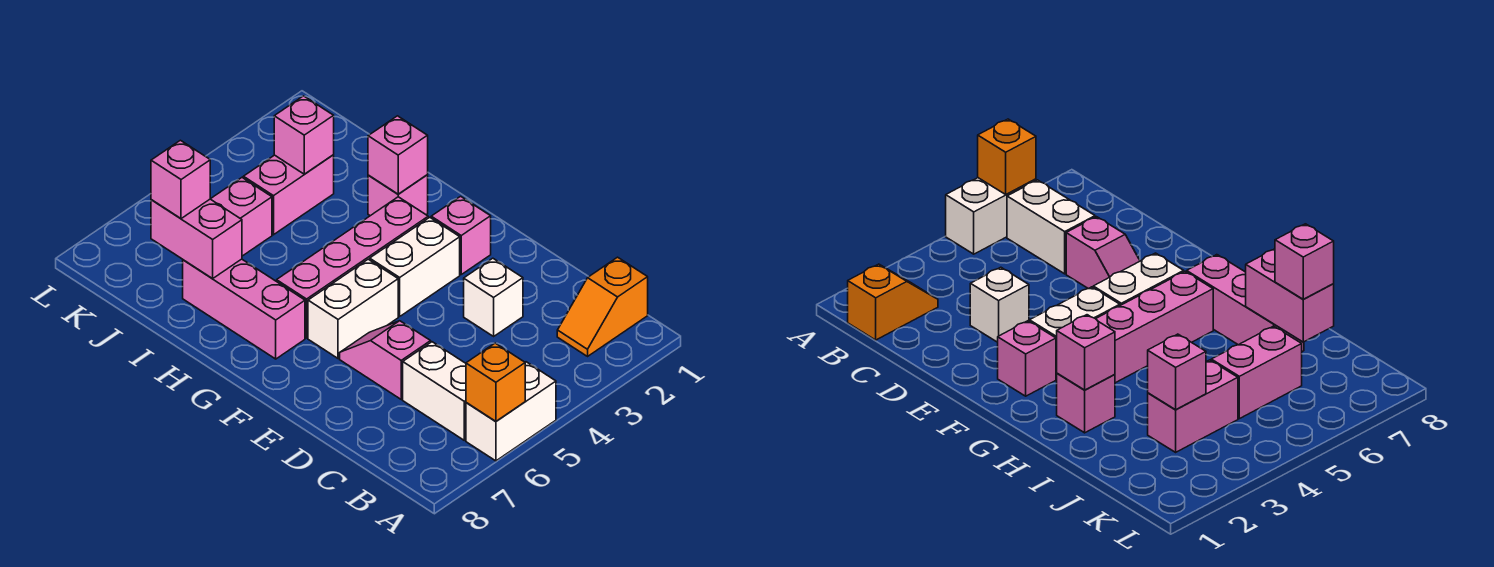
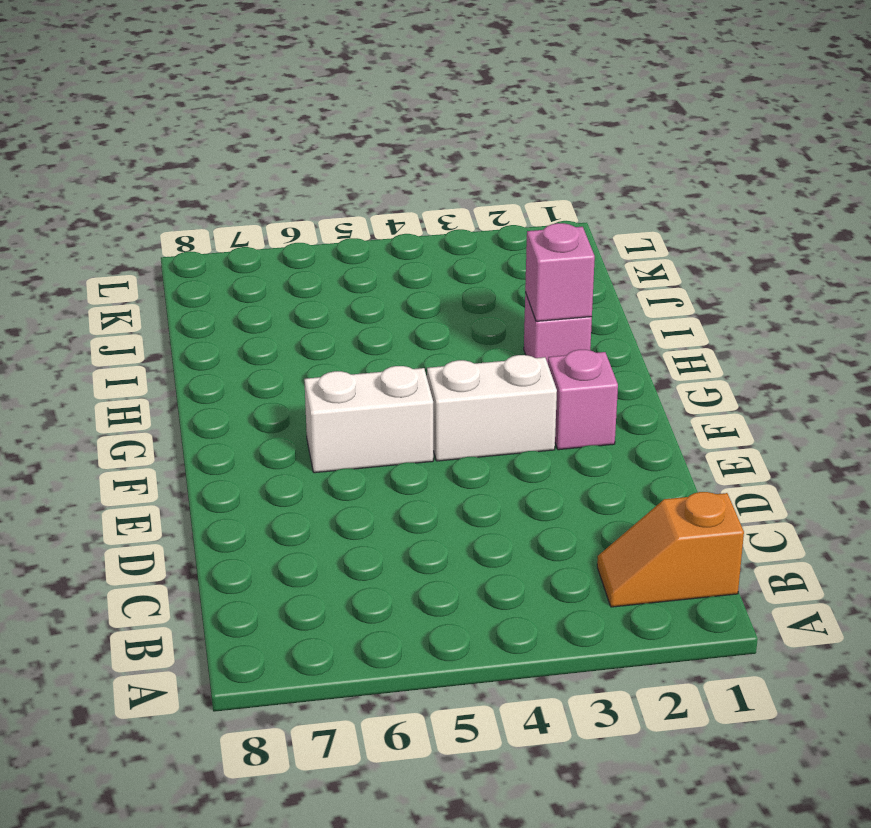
none -> white 1x2 brick [466,362,556,461]
none -> white 1x2 brick [403,342,466,440]
none -> white 1x1 brick [464,258,523,336]

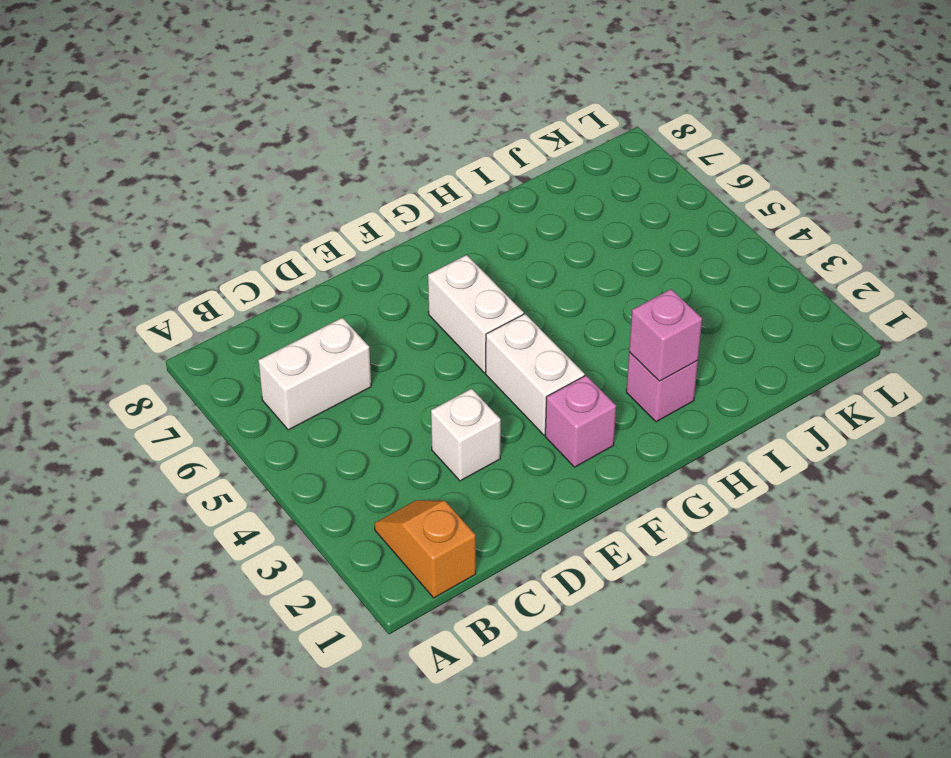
none -> white 1x2 brick [466,362,556,461]
none -> pink 1x2 slope [340,321,431,399]
none -> pink 1x4 brick [277,197,428,338]

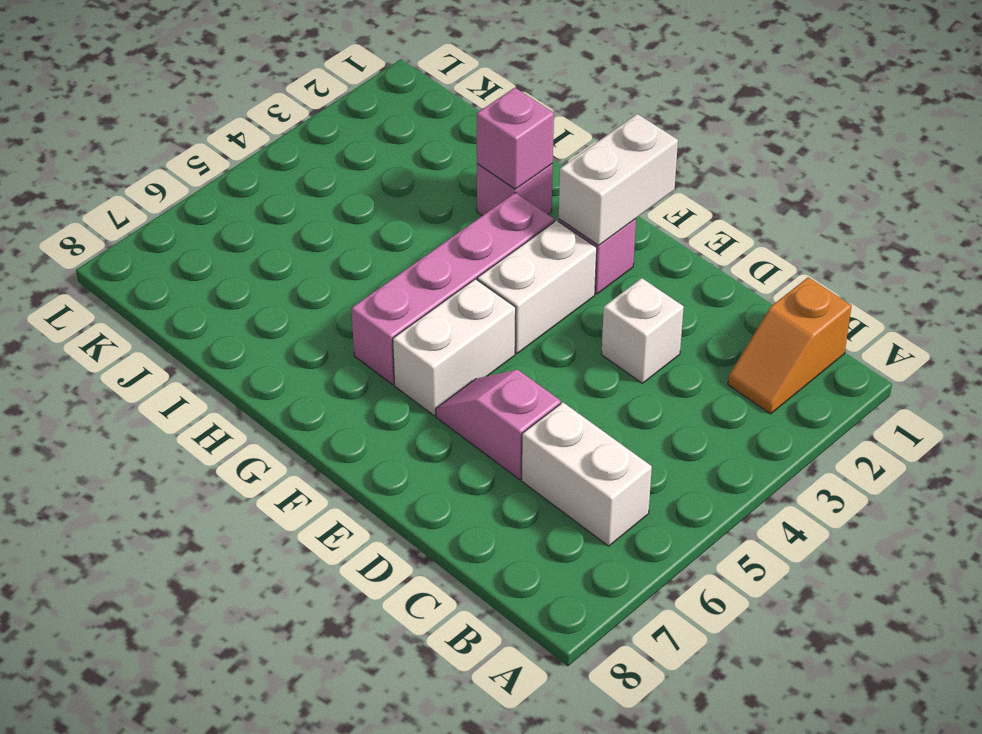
white 1x2 brick [559,114,678,246] -> white 1x2 brick moved to [466,362,556,461]
none -> pink 1x3 brick [183,259,305,359]
none -> pink 1x2 brick [243,155,334,235]
none -> pink 1x2 brick [211,178,272,256]

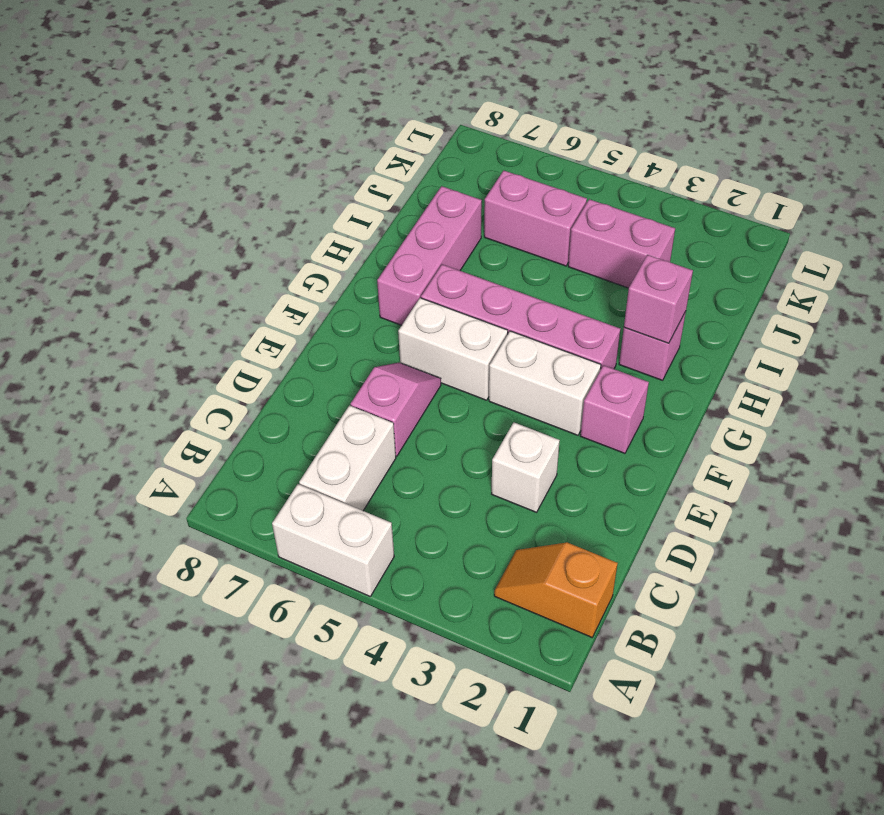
none -> orange 1x1 brick [466,343,525,421]
none -> pink 1x2 brick [151,199,242,278]
none -> pink 1x1 brick [274,96,334,174]

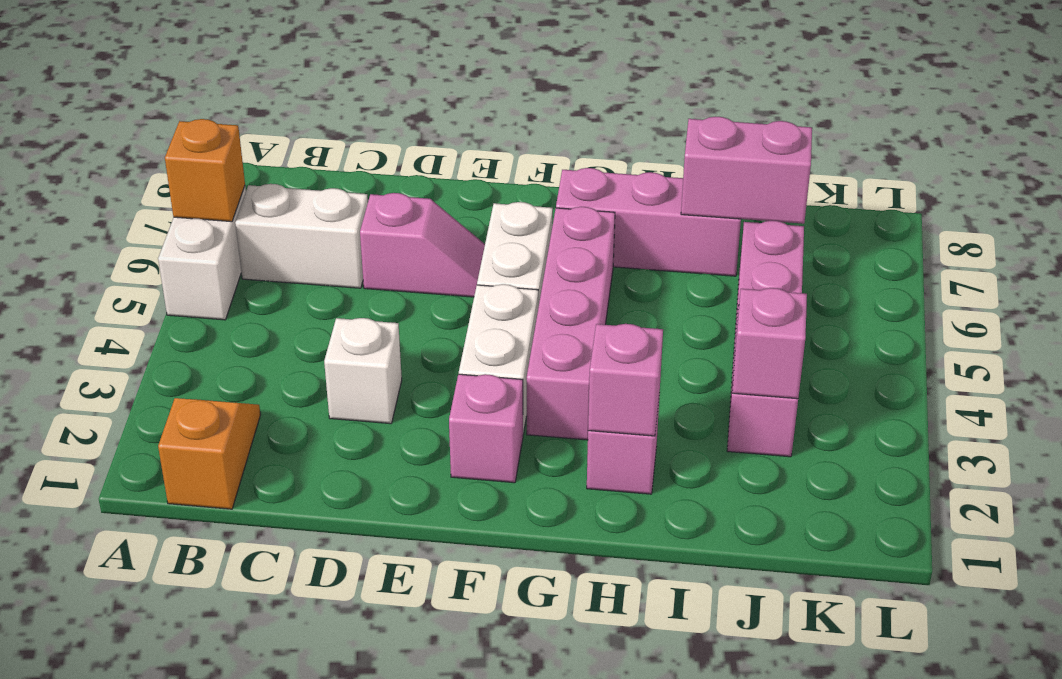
none -> pink 1x1 brick [151,140,210,219]

